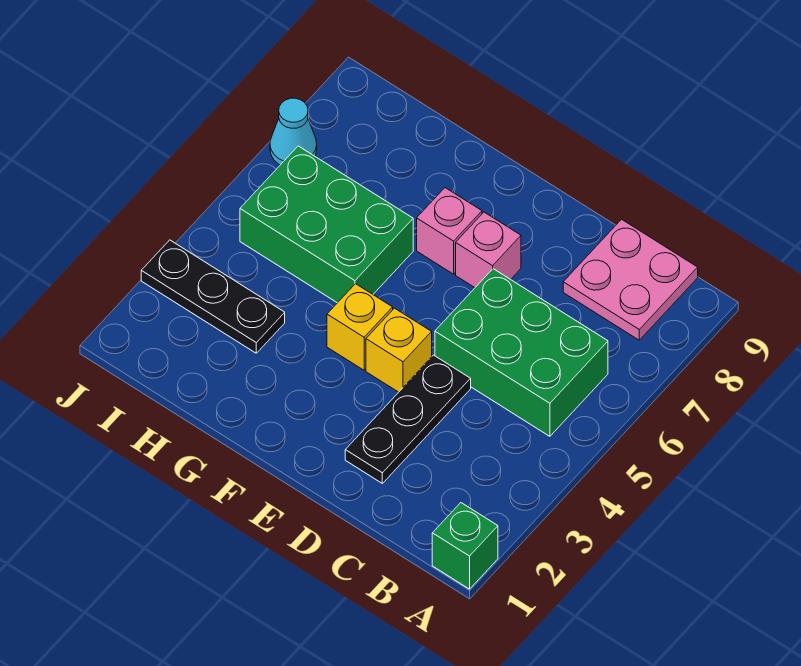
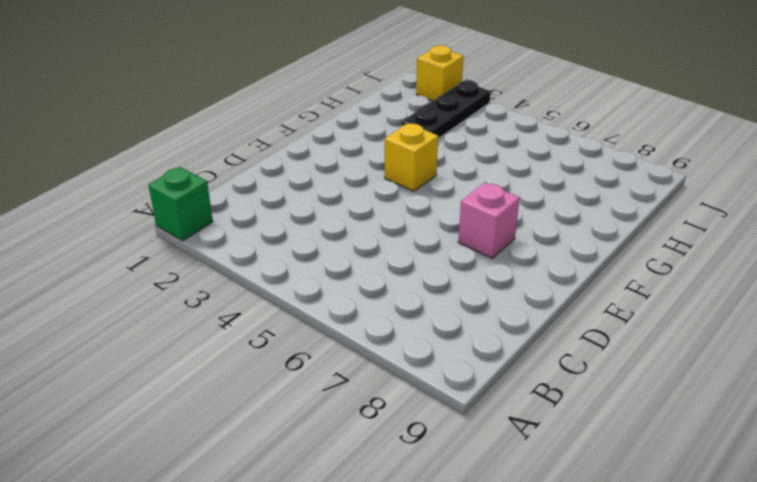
yellow 1x1 brick [416,45,464,101] -> yellow 1x1 brick moved to [366,308,432,392]
none -> green 2x3 brick [435,269,608,436]
none -> pink 2x2 plate [563,219,698,340]

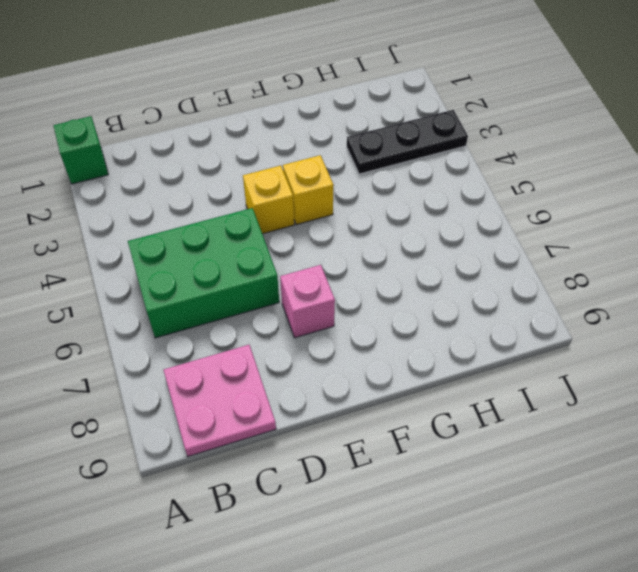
none -> black 1x3 plate [345,355,471,483]
none -> pink 1x1 brick [417,188,482,274]

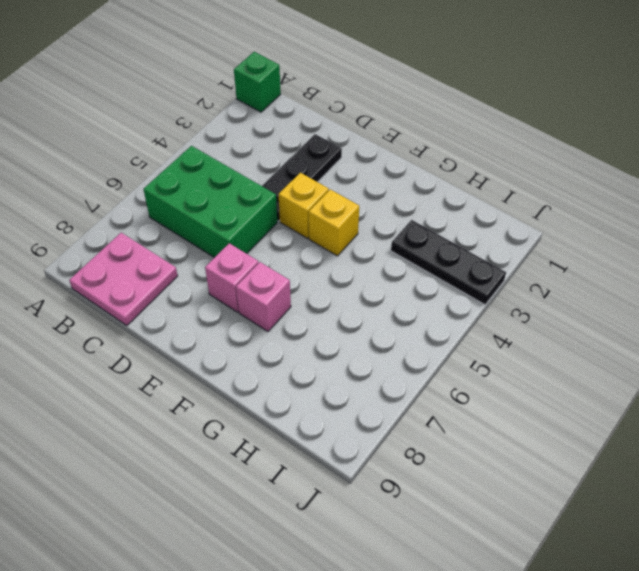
none -> green 2x3 brick [240,146,413,303]
none -> cyan 1x1 cone [270,98,317,165]

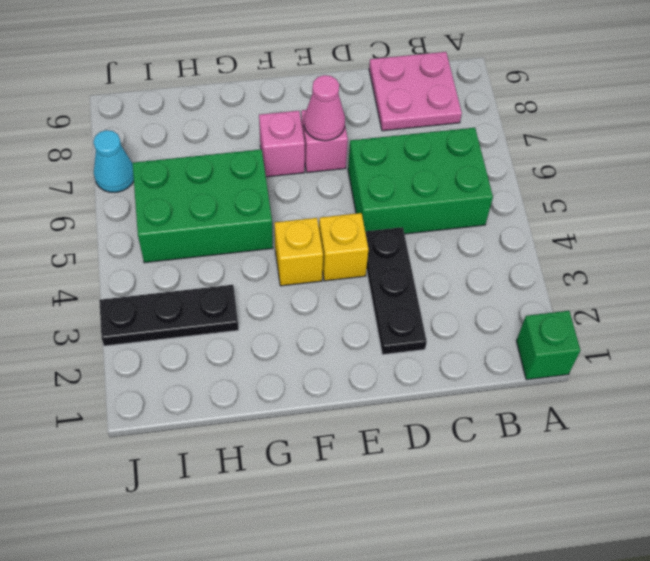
pink 1x1 cone [304,75,345,141] -> none

